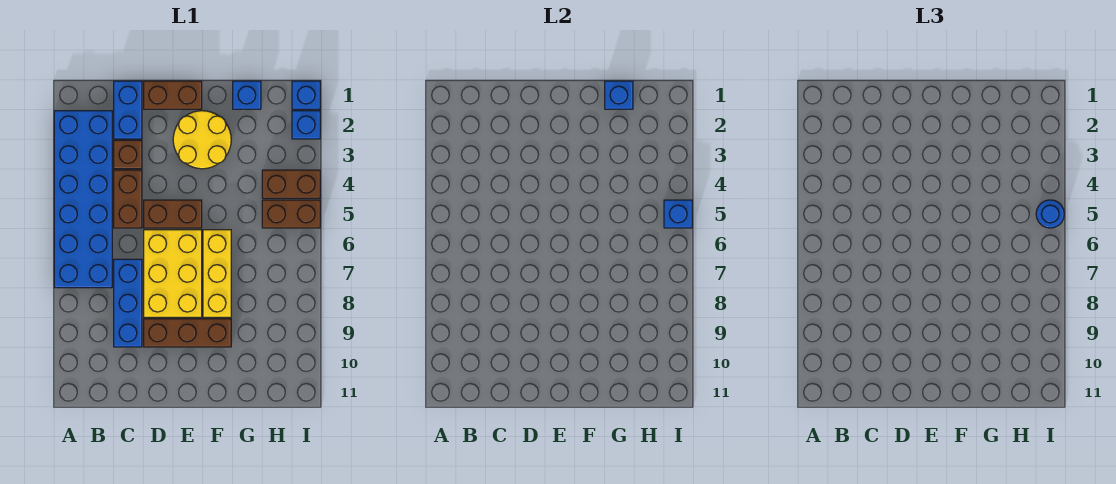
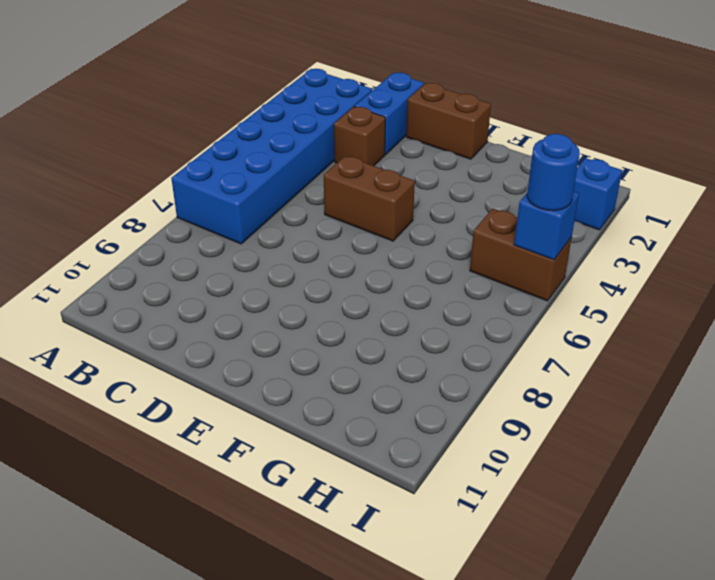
none -> brown 1x2 brick [114,170,142,228]
none -> blue 1x3 brick [114,259,142,347]
none -> yellow 2x3 brick [144,230,202,317]

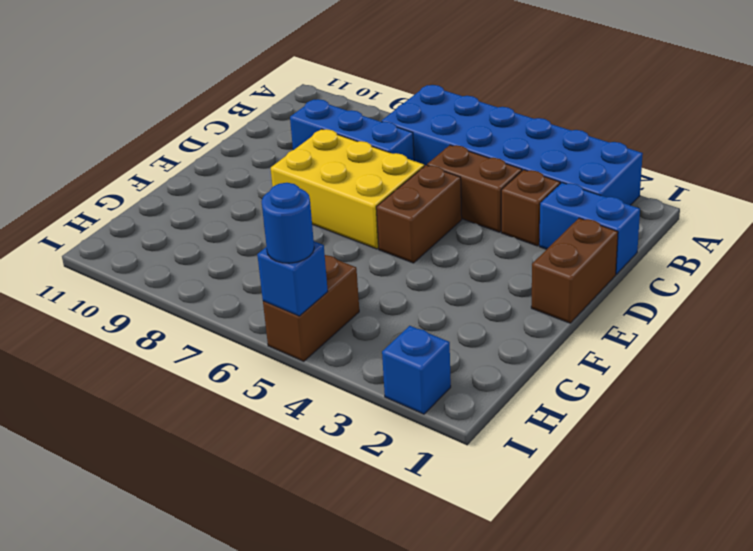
none -> brown 1x3 brick [144,319,231,347]
none -> yellow 2x2 round brick [173,111,231,169]
none -> yellow 1x3 brick [203,230,231,317]

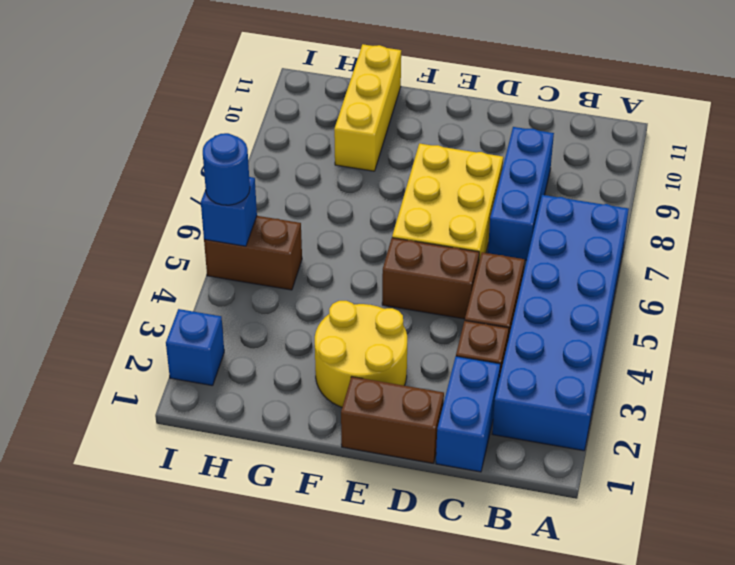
yellow 1x3 brick [334,44,401,171] -> yellow 1x3 brick moved to [203,230,231,317]
none -> brown 1x3 brick [144,319,231,347]
none -> blue 1x1 brick [233,81,261,109]
none -> brown 1x2 brick [262,170,320,198]

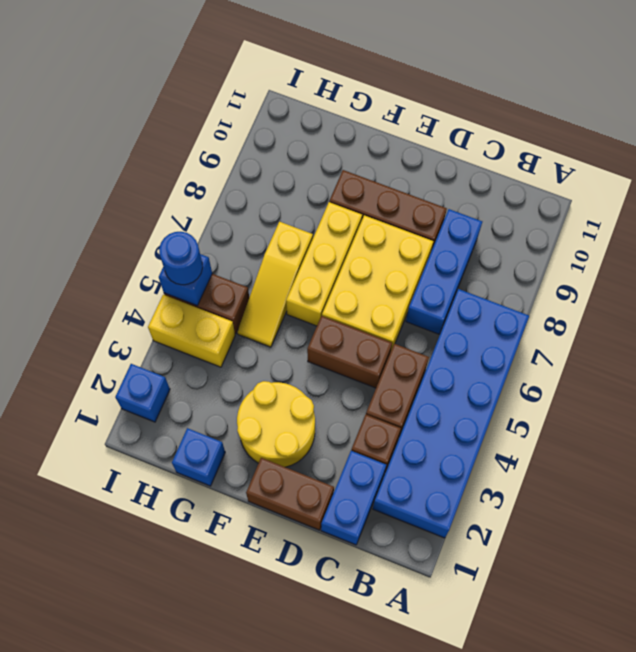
yellow 1x3 slope [237,222,313,347] -> none
yellow 1x2 brick [148,295,235,367] -> brown 1x2 brick [262,170,320,198]
none -> blue 1x1 brick [292,81,320,109]
none -> blue 1x1 brick [605,81,633,109]

